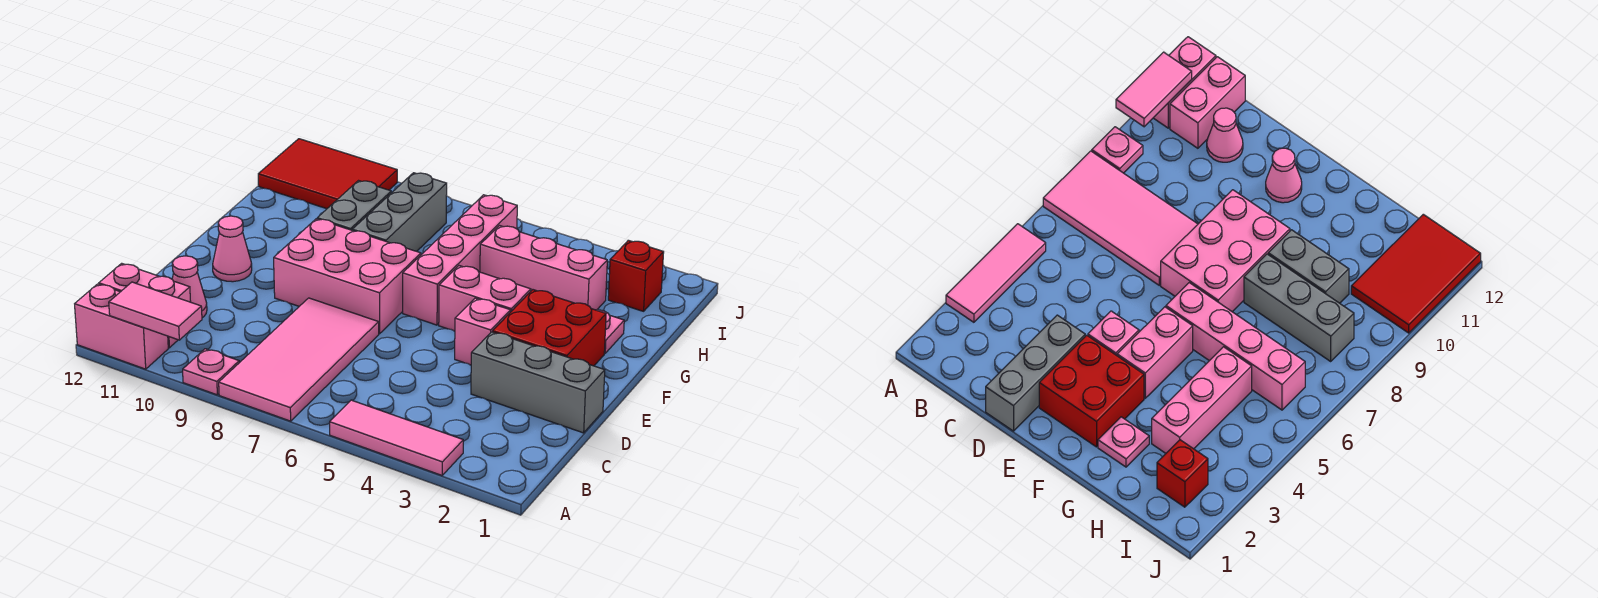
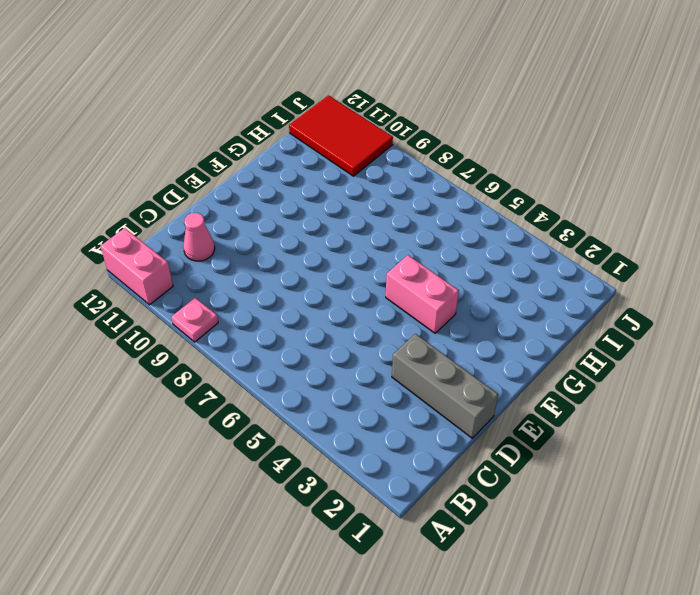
none -> pink 1x3 tile [330,400,463,475]
none -> pink 2x4 tile [219,298,379,421]
none -> pink 1x2 brick [99,263,191,348]

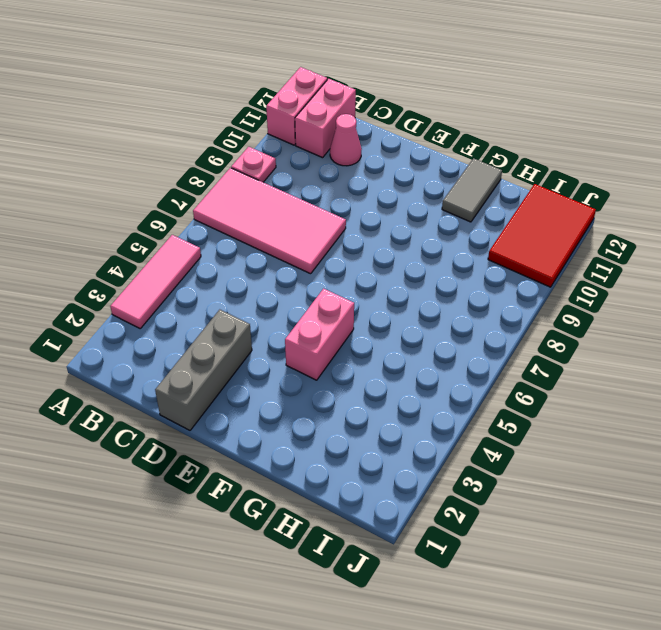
grey 1x2 tile [442,158,502,222] -> none
none -> red 2x2 brick [493,290,606,366]
none -> pink 1x1 brick [455,298,511,365]
none -> pink 2x3 brick [274,219,421,334]

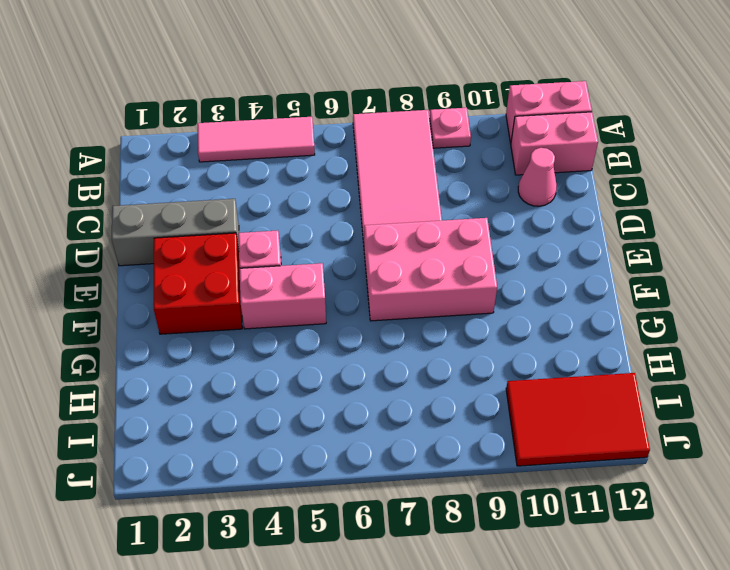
none -> pink 1x1 cone [213,216,252,282]
none -> pink 1x4 brick [403,195,517,325]
none -> pink 1x1 plate [597,310,624,353]

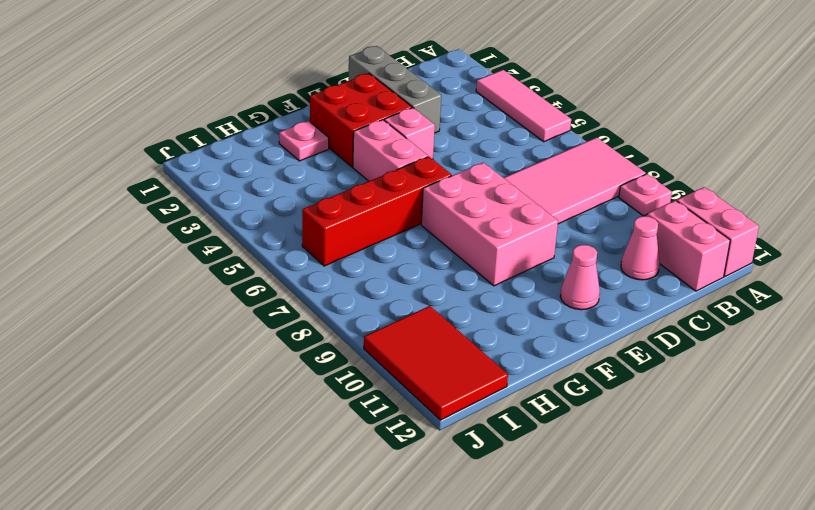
red 1x4 brick [302,157,452,266] -> pink 1x4 brick [403,195,517,325]
none -> grey 1x3 brick [352,173,447,251]
none -> grey 1x2 brick [317,181,391,230]
none -> pink 1x3 brick [480,226,607,310]

